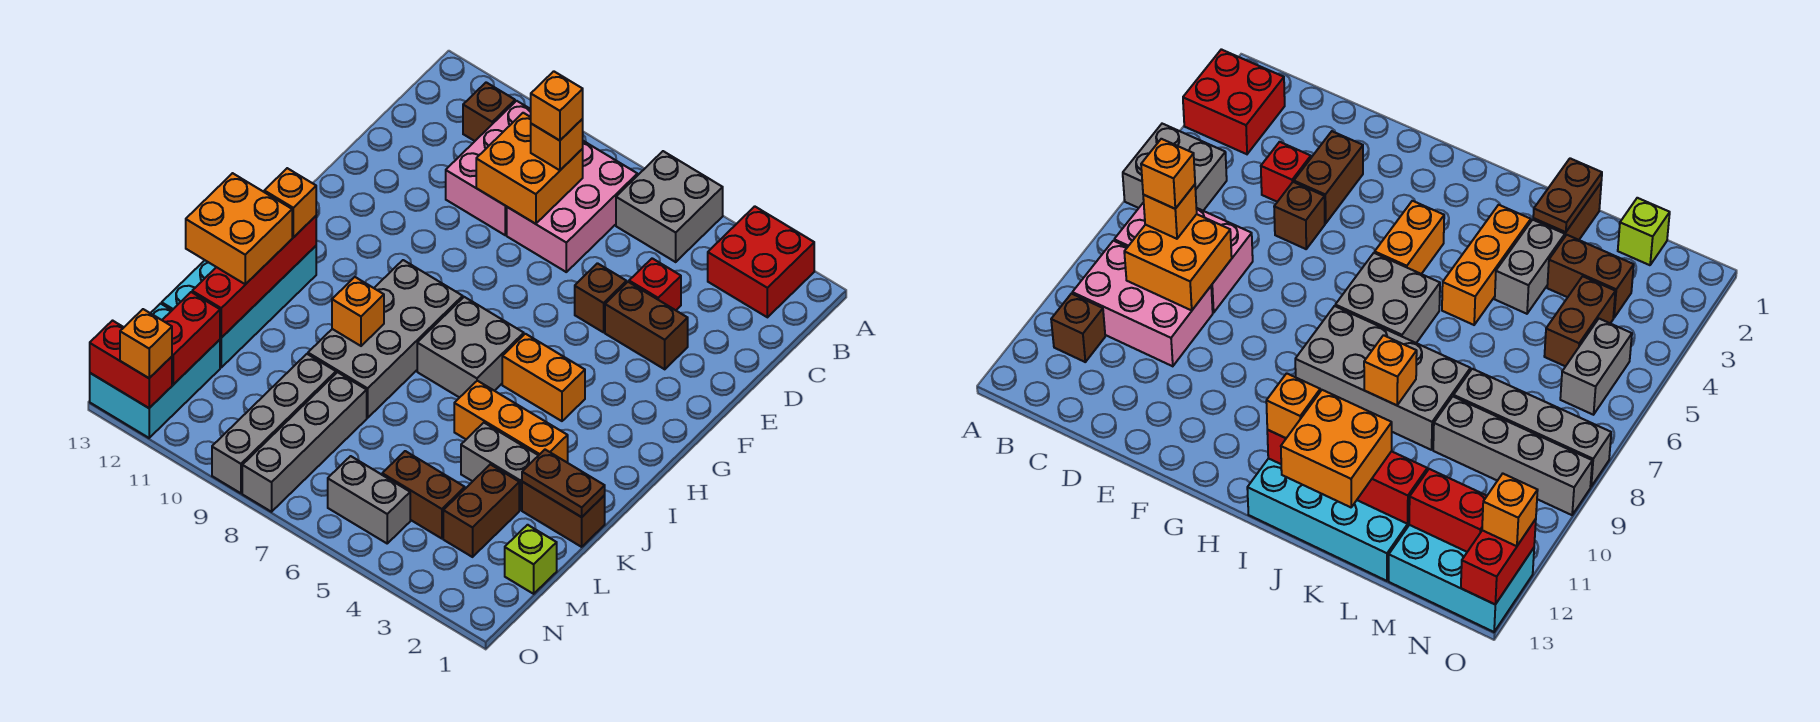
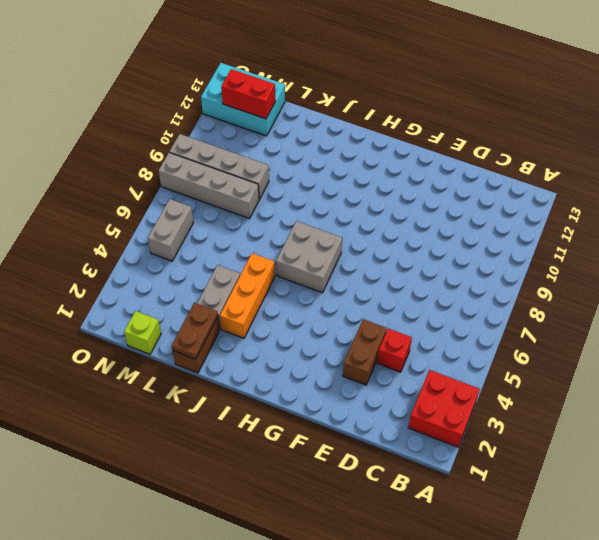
none -> grey 2x2 brick [616,151,723,262]
none -> pink 2x3 brick [507,141,637,272]
none -> pink 2x3 brick [446,101,531,235]
none -> brown 1x1 brick [463,82,515,141]

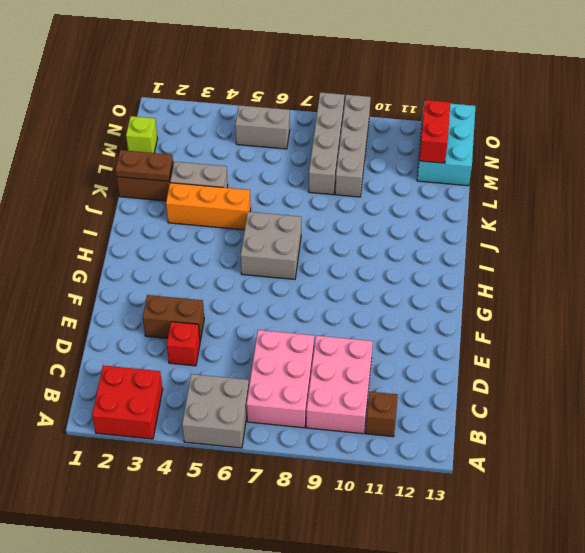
none -> brown 1x1 brick [575,263,627,332]
none -> orange 1x2 brick [502,334,585,421]
none -> grey 2x4 brick [308,260,463,418]
none -> cyan 2x4 brick [162,246,316,367]

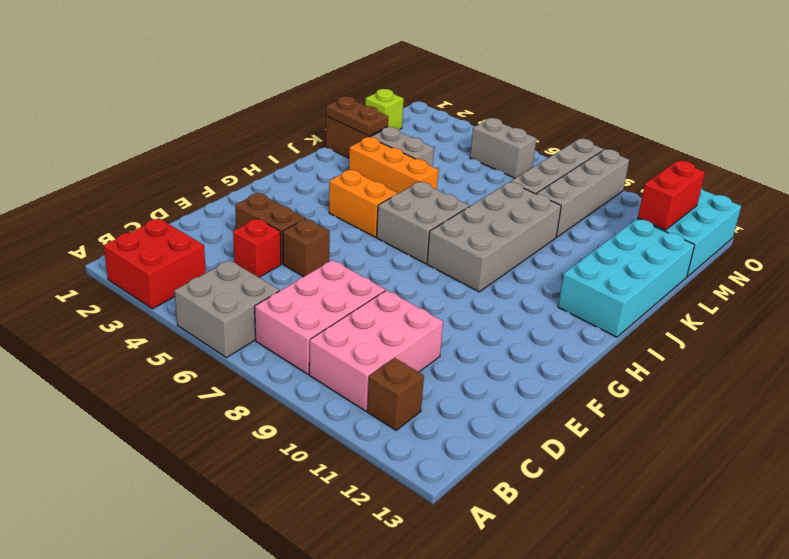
none -> brown 1x2 brick [443,464,519,557]
none -> brown 1x2 brick [382,451,465,539]
none -> orange 2x2 brick [476,113,583,224]
none -> red 1x4 brick [192,216,316,338]

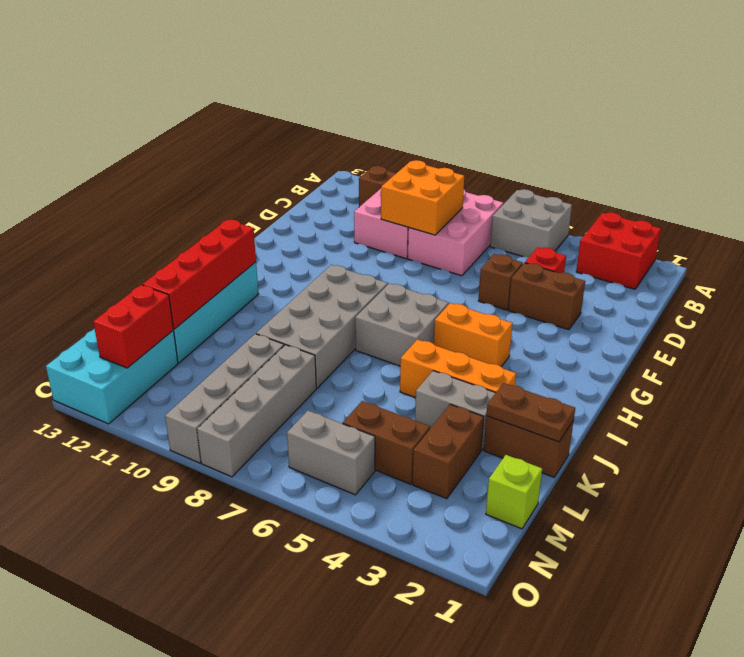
none -> orange 1x1 brick [332,277,384,346]
none -> red 1x2 brick [90,321,172,408]
none -> orange 1x1 brick [531,119,583,170]
none -> orange 1x1 brick [264,168,316,238]

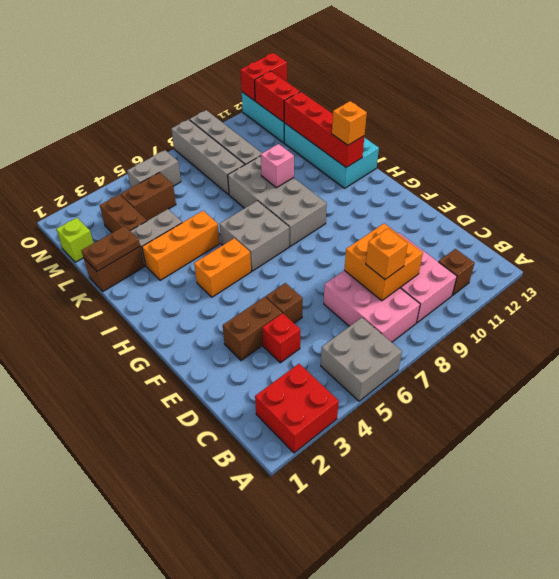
pink 1x1 brick [261,144,294,188] -> orange 1x1 brick [332,277,384,346]
none -> orange 2x2 brick [186,173,292,284]
none -> orange 1x1 brick [120,309,172,378]
none -> orange 1x1 brick [531,71,583,141]

